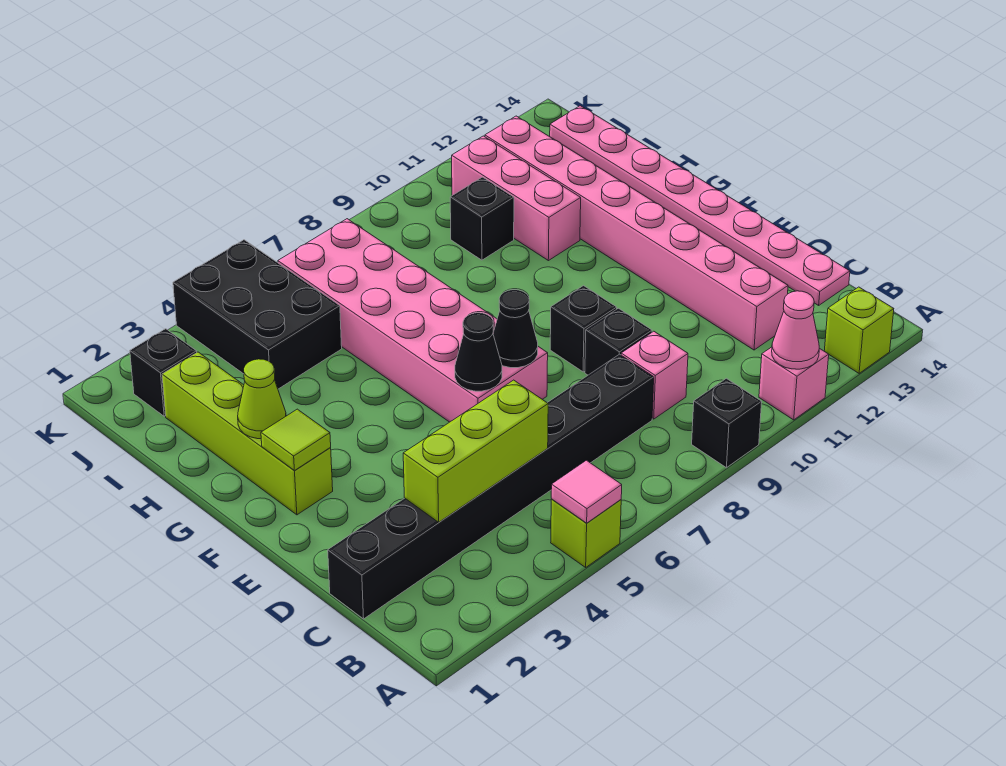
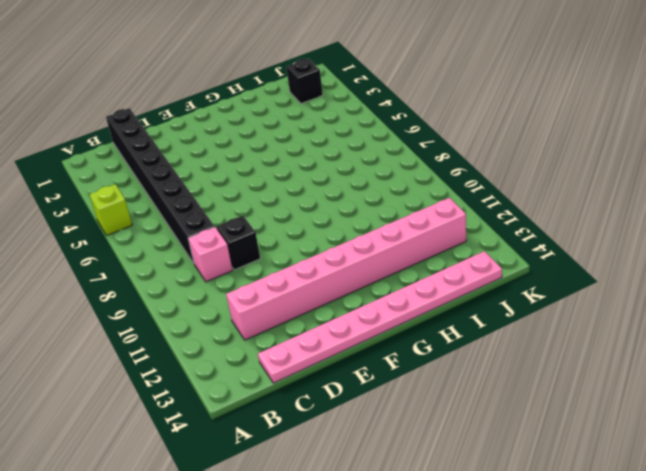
none -> black 1x1 brick [692,378,762,468]
none -> pink 1x1 brick [759,347,829,420]
none -> lime 1x1 brick [824,287,894,373]

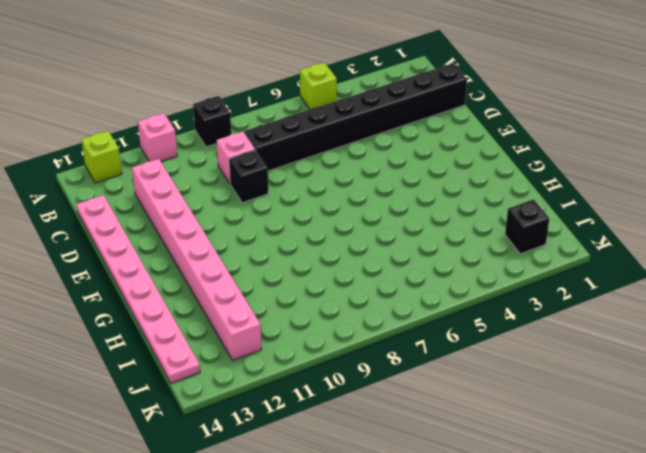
none -> pink 2x6 brick [278,219,548,422]
none -> black 1x1 brick [550,286,617,372]
none -> lime 1x4 brick [162,352,333,515]

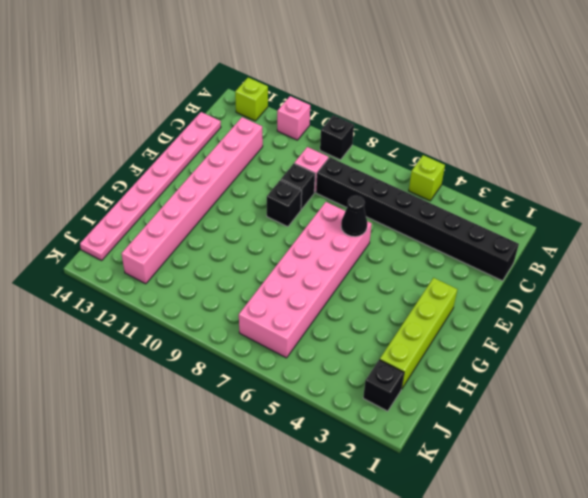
none -> pink 1x3 brick [452,136,581,261]
none -> black 2x3 brick [173,240,342,389]
none -> black 1x1 brick [450,177,514,260]

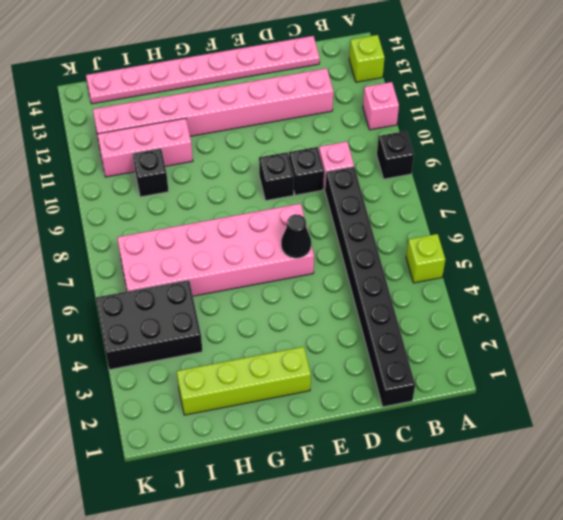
none -> black 1x1 brick [130,329,197,416]
none -> pink 1x1 tile [551,460,622,523]
none -> pink 1x1 cone [772,291,819,369]

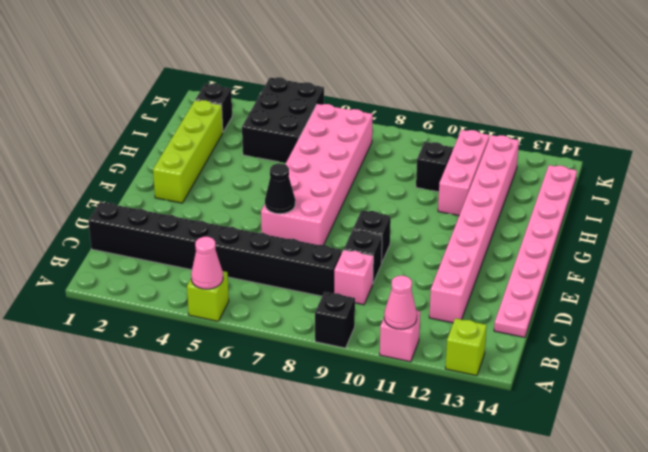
pink 1x1 cone [191,237,223,289] -> pink 1x1 tile [551,460,622,523]
none -> lime 1x3 brick [403,380,548,522]
none -> black 1x1 cone [493,290,538,368]
none -> lime 1x1 tile [261,409,331,470]

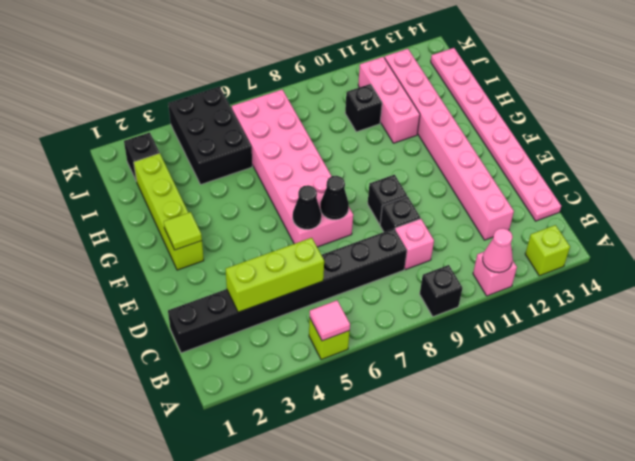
none -> lime 1x1 cone [238,359,286,439]

